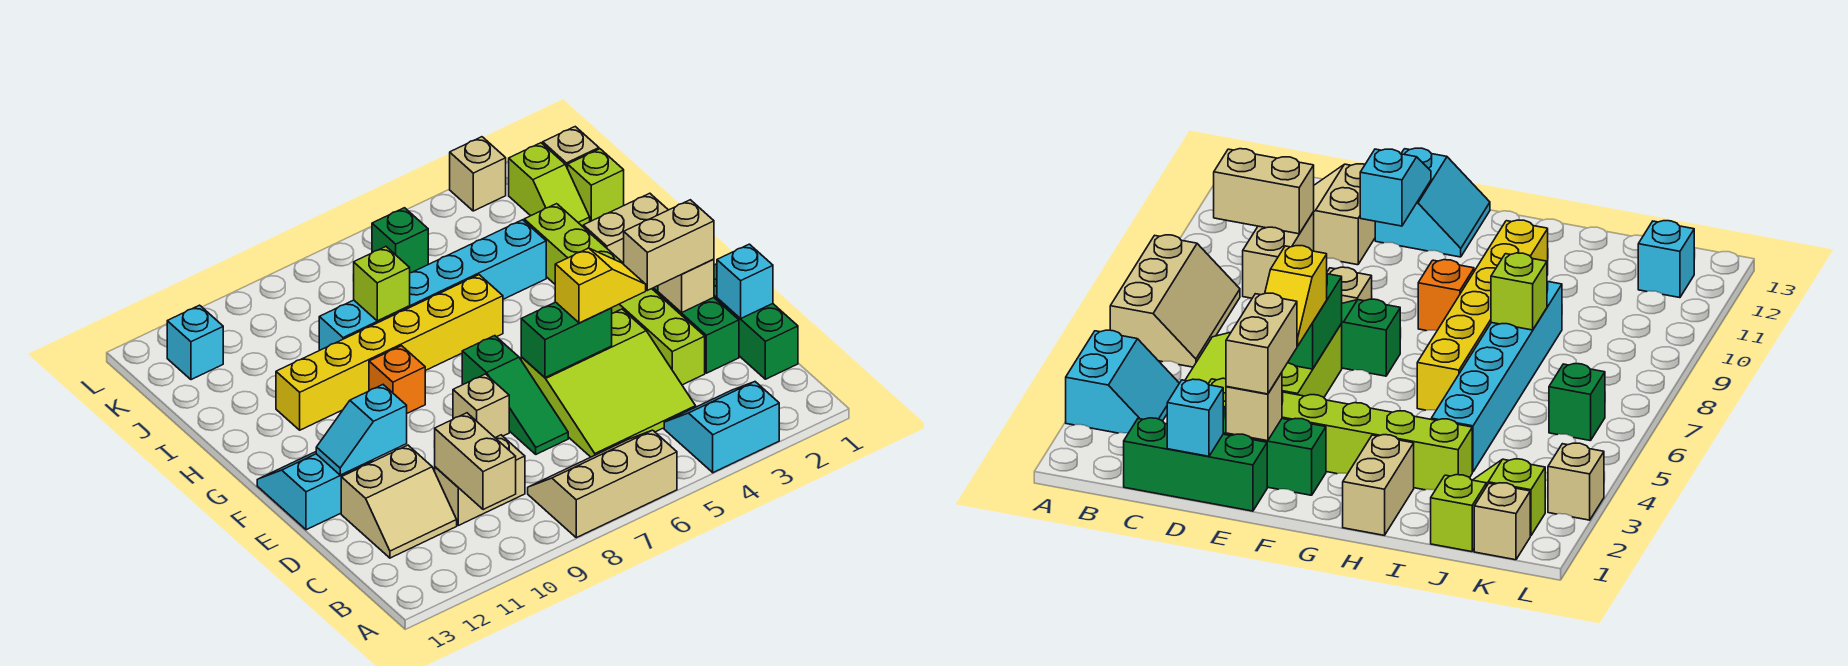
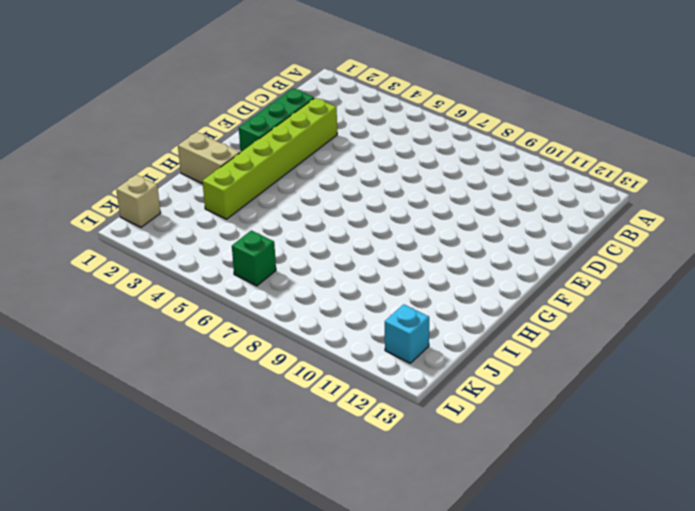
none -> cyan 2x2 slope [664,382,779,473]
none -> tan 2x3 slope [528,430,677,538]
none -> green 1x3 brick [714,264,798,379]

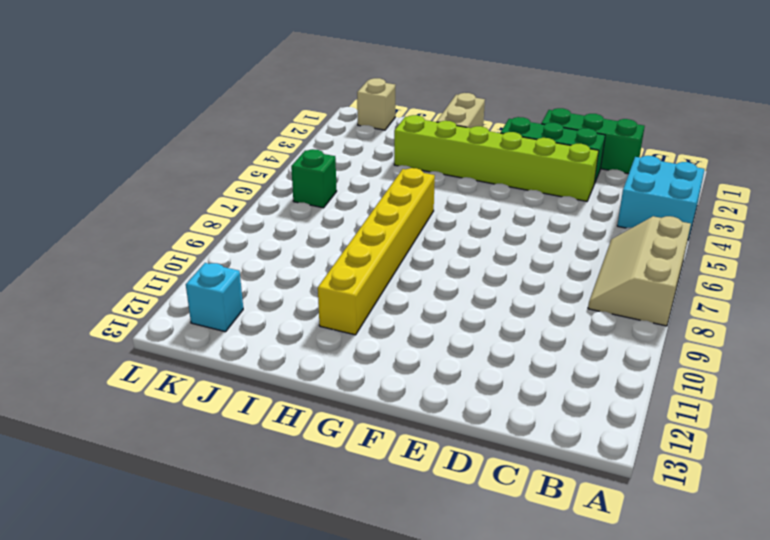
cyan 2x2 brick [617,156,705,240] -> cyan 2x2 slope [664,382,779,473]
none -> lime 3x3 slope [521,309,696,457]
none -> tan 1x2 brick [435,435,525,525]
none -> tan 2x2 slope [341,445,457,558]

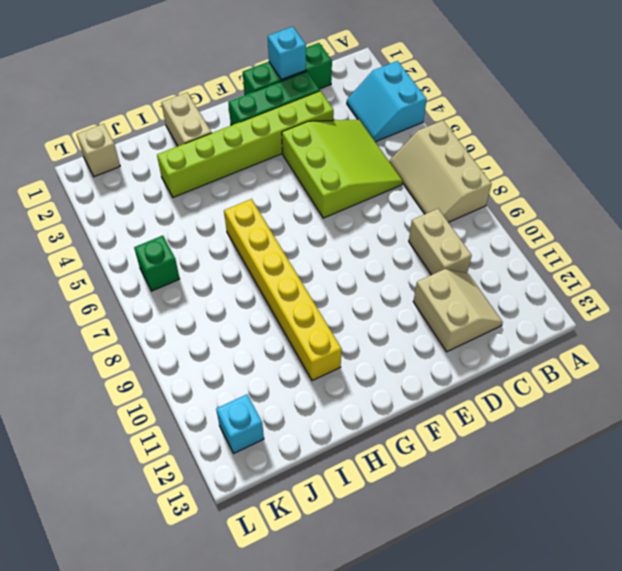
none -> green 1x3 slope [462,336,568,454]
none -> tan 1x1 brick [453,374,509,438]
none -> cyan 2x2 slope [257,452,373,530]

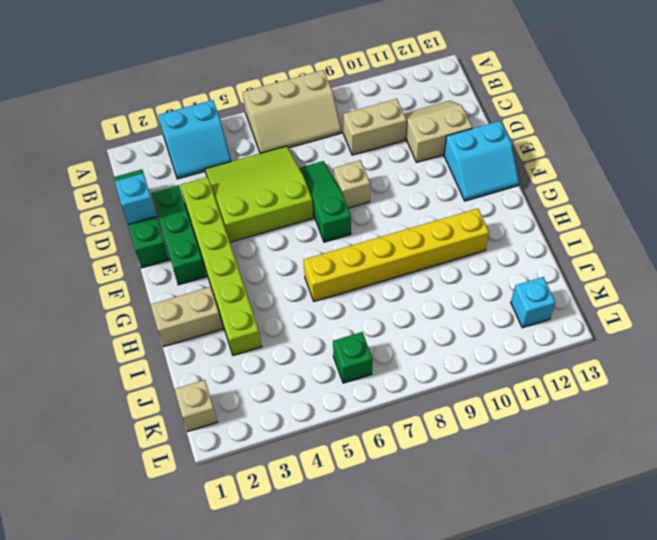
none -> orange 1x1 brick [369,346,425,413]
none -> cyan 1x6 brick [319,220,546,350]
none -> lime 1x1 brick [568,149,624,222]

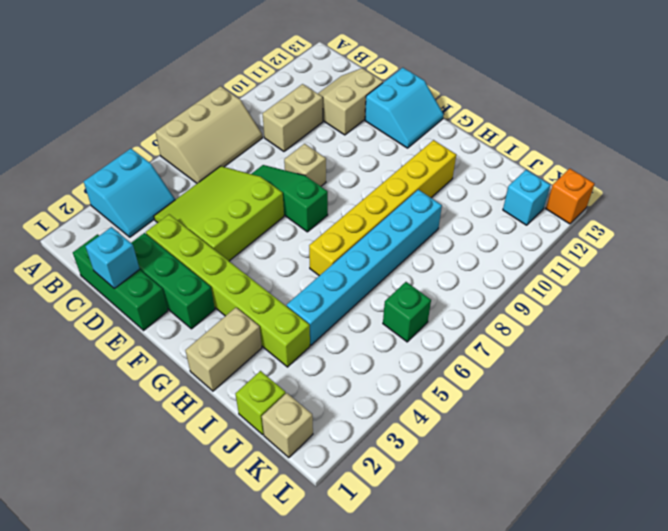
orange 1x1 brick [546,169,595,224] -> orange 1x1 brick moved to [369,346,425,413]
none -> lime 1x2 slope [509,143,590,227]
none -> tan 1x1 brick [450,137,506,211]
none -> tan 1x2 brick [434,413,516,510]

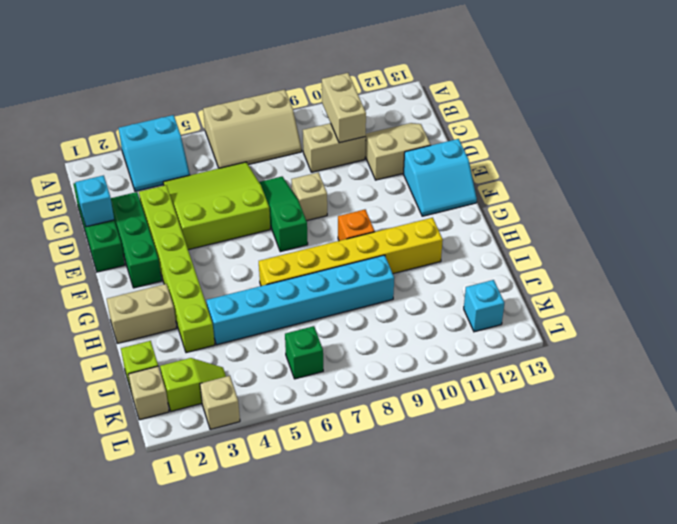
lime 1x2 slope [160,358,226,411] -> lime 1x2 slope turned to [509,143,590,227]
none -> tan 1x1 brick [658,259,714,313]
none -> green 1x2 brick [521,302,612,378]
none -> cyan 1x2 slope [316,385,407,475]

